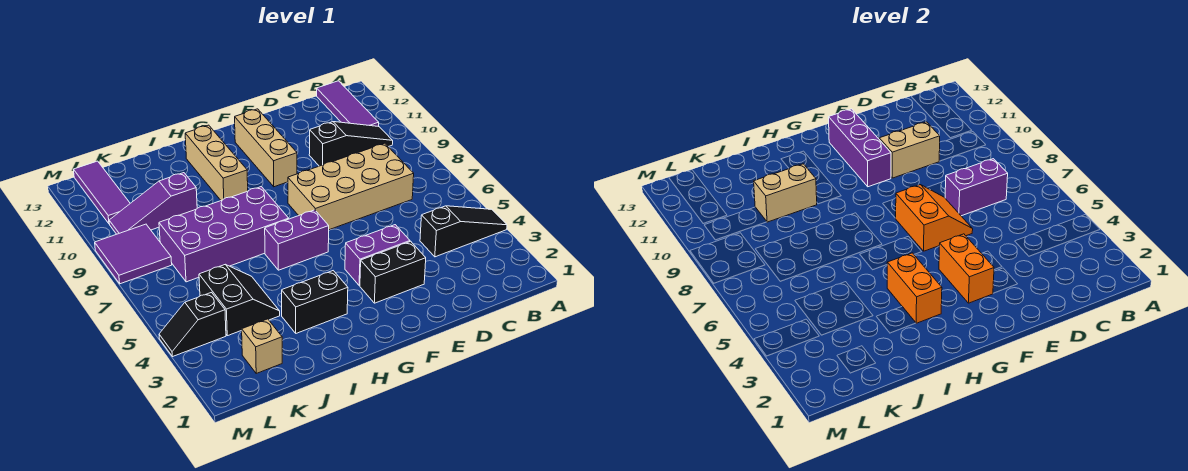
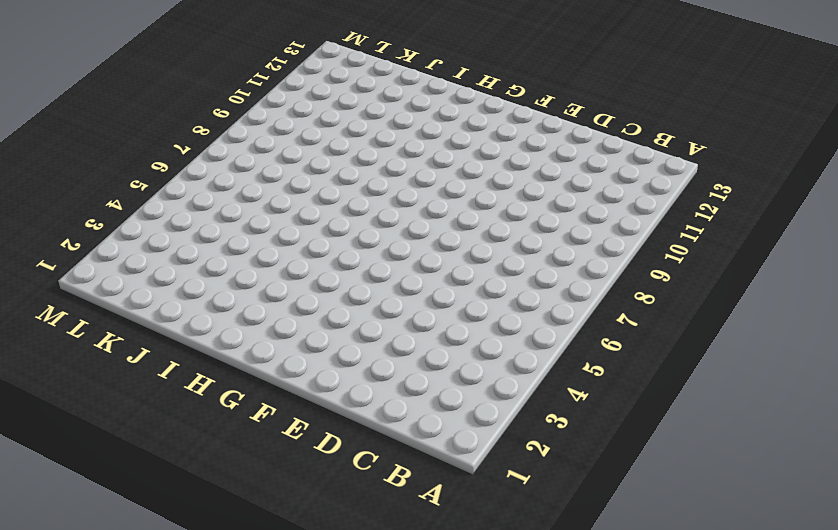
none -> black 1x3 slope [420,206,507,257]
none -> black 1x3 slope [309,122,393,166]
none -> purple 1x3 tile [317,81,379,126]

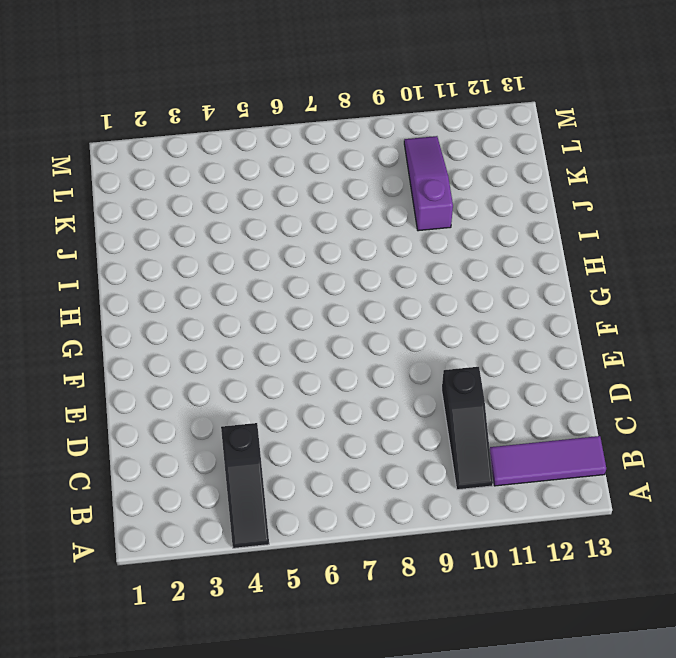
none -> tan 2x4 brick [288,143,414,230]
none -> black 1x2 brick [360,241,426,303]
none -> purple 1x2 brick [345,225,410,286]

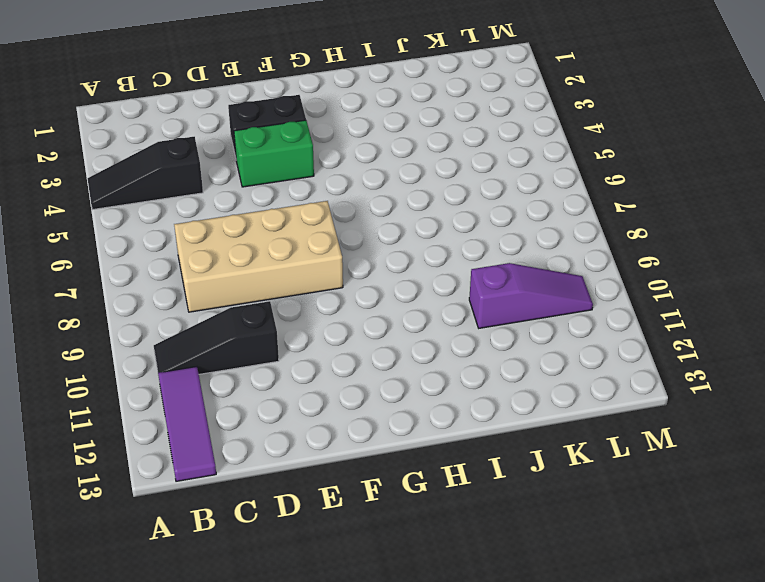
green 1x2 brick [234,120,314,187] -> purple 1x2 brick [345,225,410,286]
none -> tan 1x3 brick [235,109,297,187]
none -> purple 1x2 brick [265,210,329,270]
none -> black 1x2 brick [282,271,348,333]

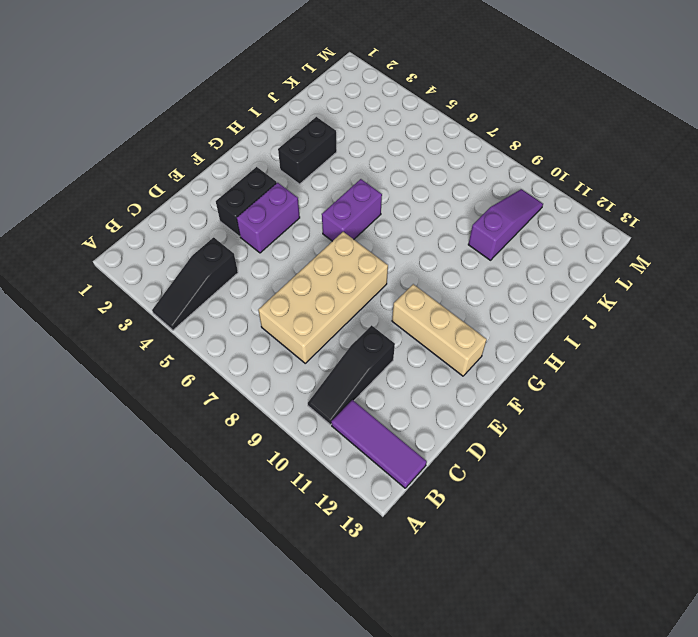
none -> purple 2x4 brick [159,187,289,282]
none -> tan 1x3 brick [185,125,248,200]
none -> black 2x2 slope [199,265,280,336]

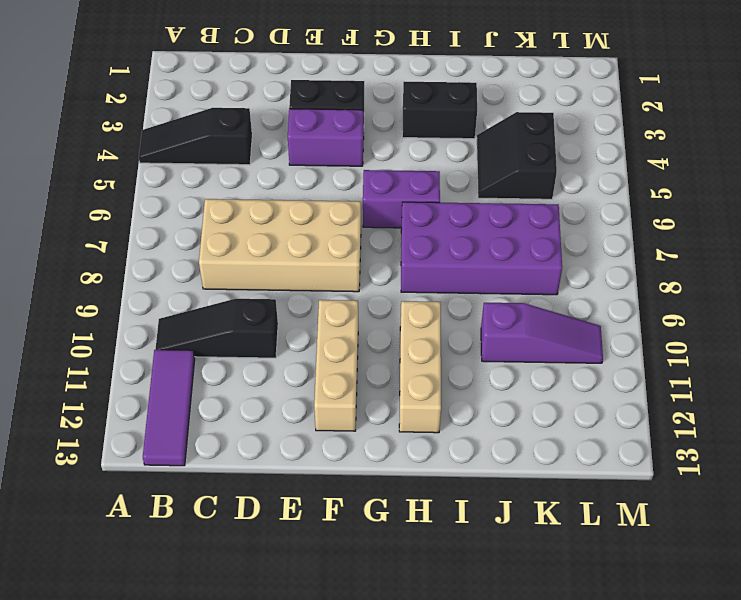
none -> tan 1x1 brick [242,319,282,373]
none -> black 1x2 slope [159,293,226,357]
none -> purple 2x2 tile [95,224,172,284]

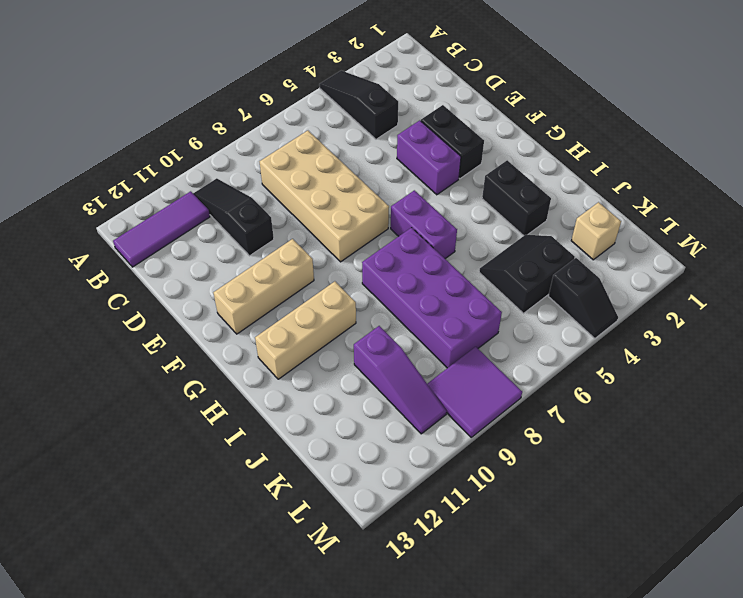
none -> purple 1x3 tile [74,161,130,223]
none -> purple 1x2 brick [945,159,1008,216]
none -> tan 1x2 brick [879,122,940,178]

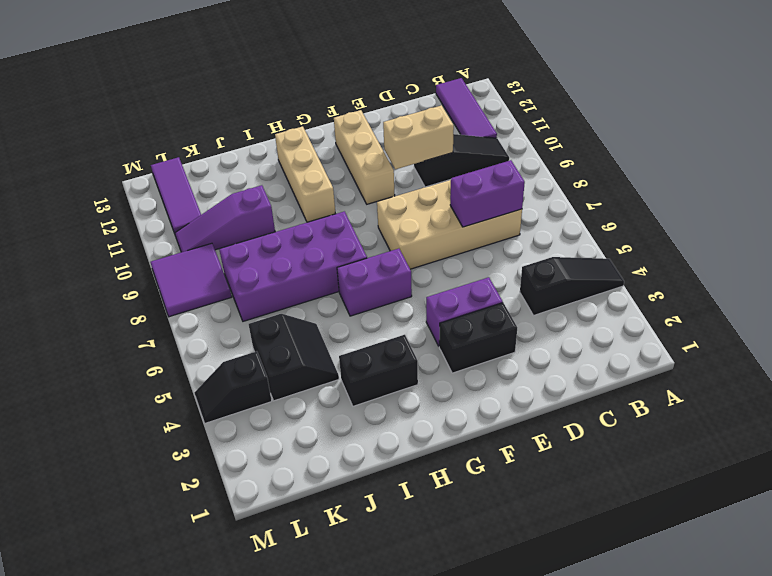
none -> tan 1x1 brick [242,319,282,373]
none -> orange 2x2 slope [896,185,973,251]
none -> orange 1x2 brick [939,234,994,303]

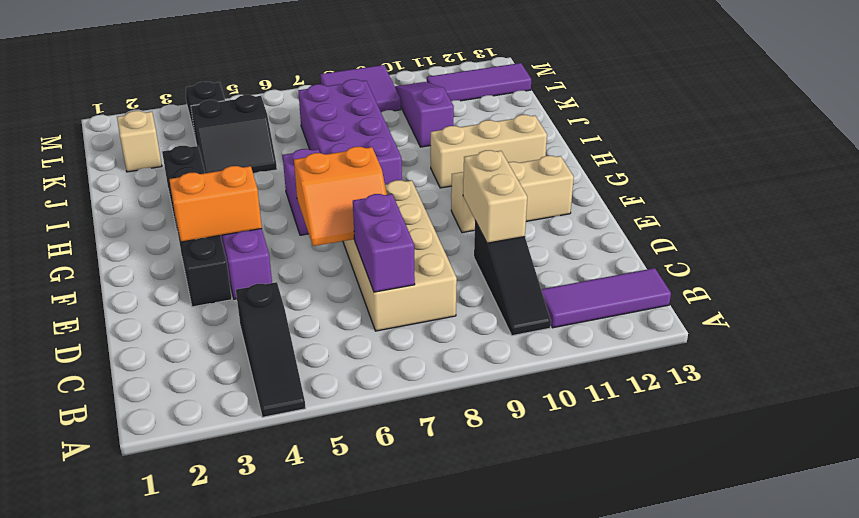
none -> purple 1x3 brick [829,109,891,187]
none -> orange 1x2 brick [887,253,942,323]
none -> tan 1x2 brick [754,164,817,222]

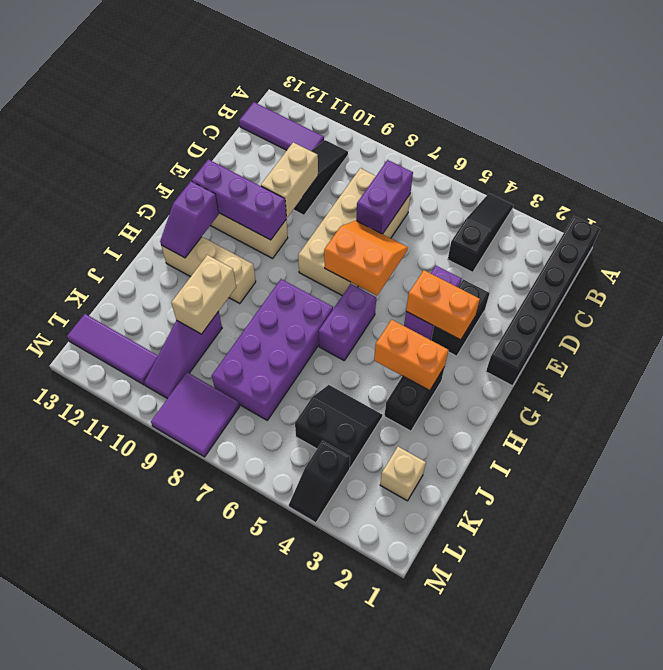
black 1x6 brick [486,216,600,386] -> none
purple 1x2 slope [160,181,219,258] -> none

